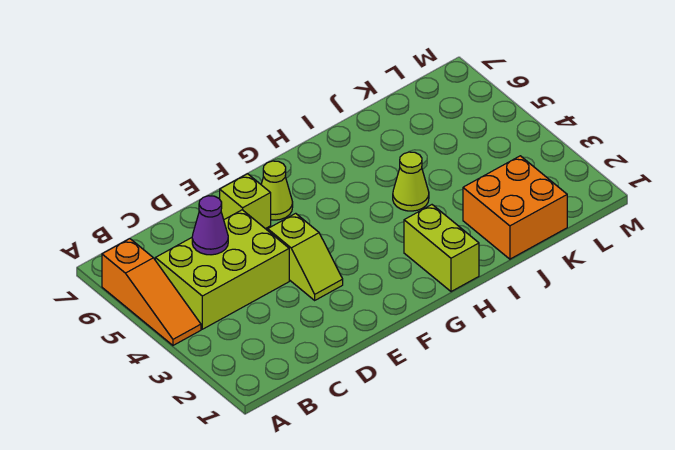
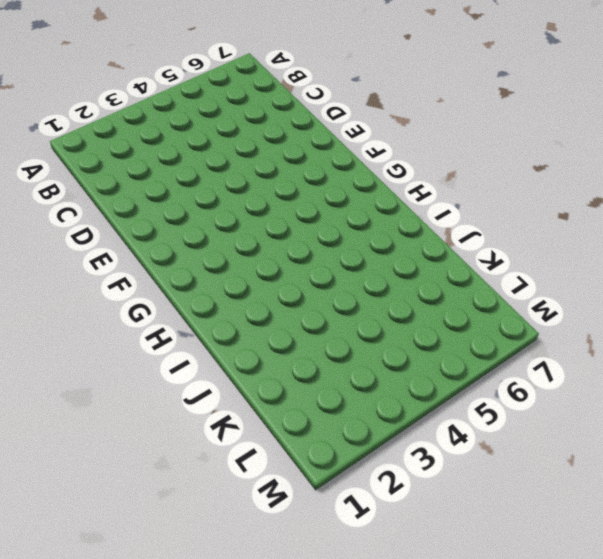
none -> orange 1x3 slope [102,239,201,345]
none -> lime 2x3 brick [155,210,289,329]

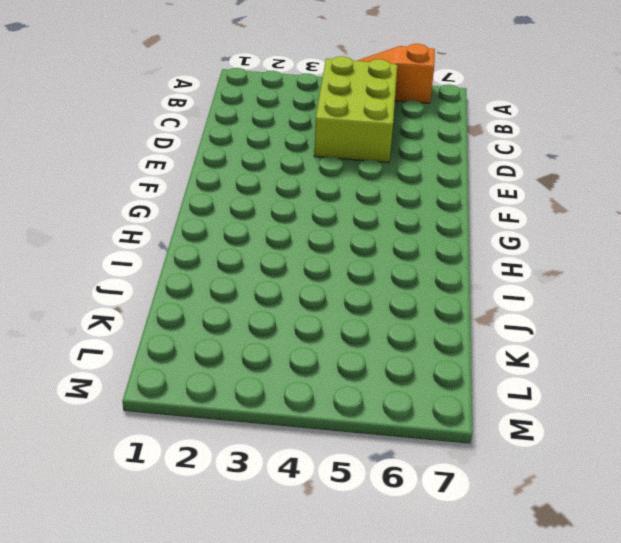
none -> lime 1x2 slope [268,213,343,300]
none -> lime 1x1 brick [220,174,271,229]

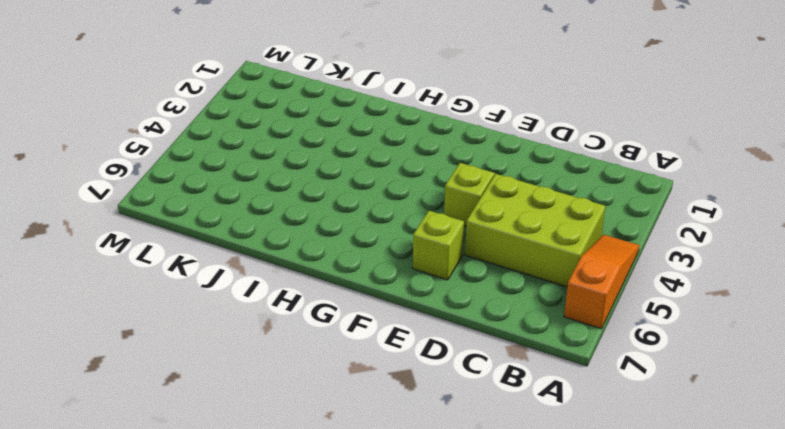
none -> lime 1x1 cone [261,161,293,220]
none -> lime 1x2 brick [404,205,479,292]

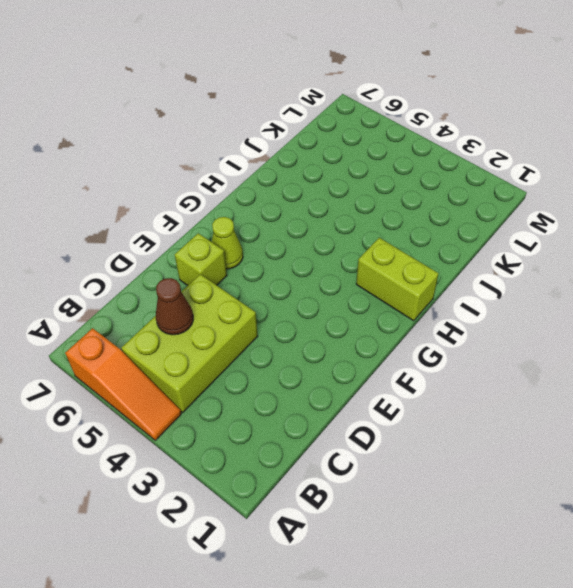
brown 1x1 cone [156,278,193,335] -> purple 1x1 cone [192,196,228,255]
none -> lime 1x2 slope [268,213,343,300]
none -> lime 1x1 cone [393,152,429,211]

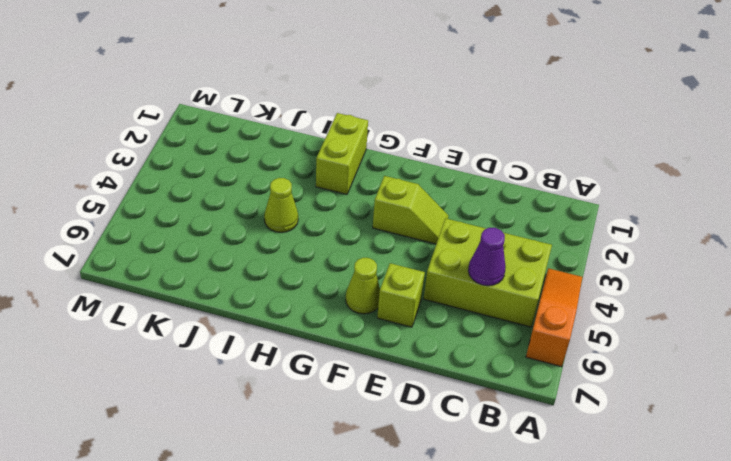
lime 1x2 slope [373,176,448,244] -> lime 1x2 slope turned to [268,213,343,300]
none -> orange 2x2 brick [463,156,567,259]

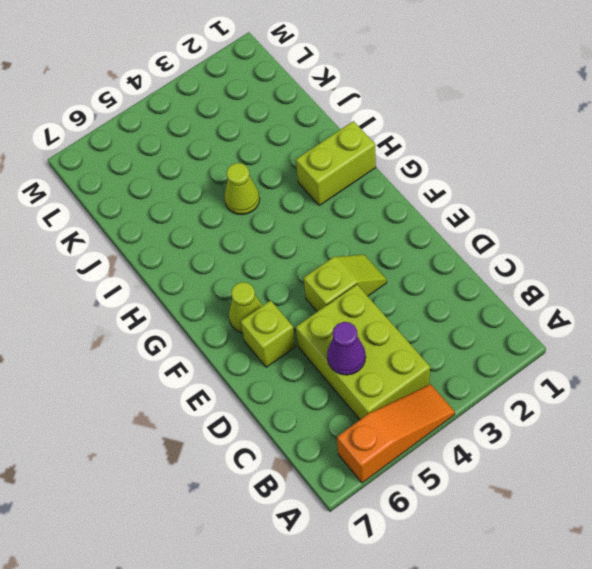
none -> orange 2x2 brick [463,156,567,259]

